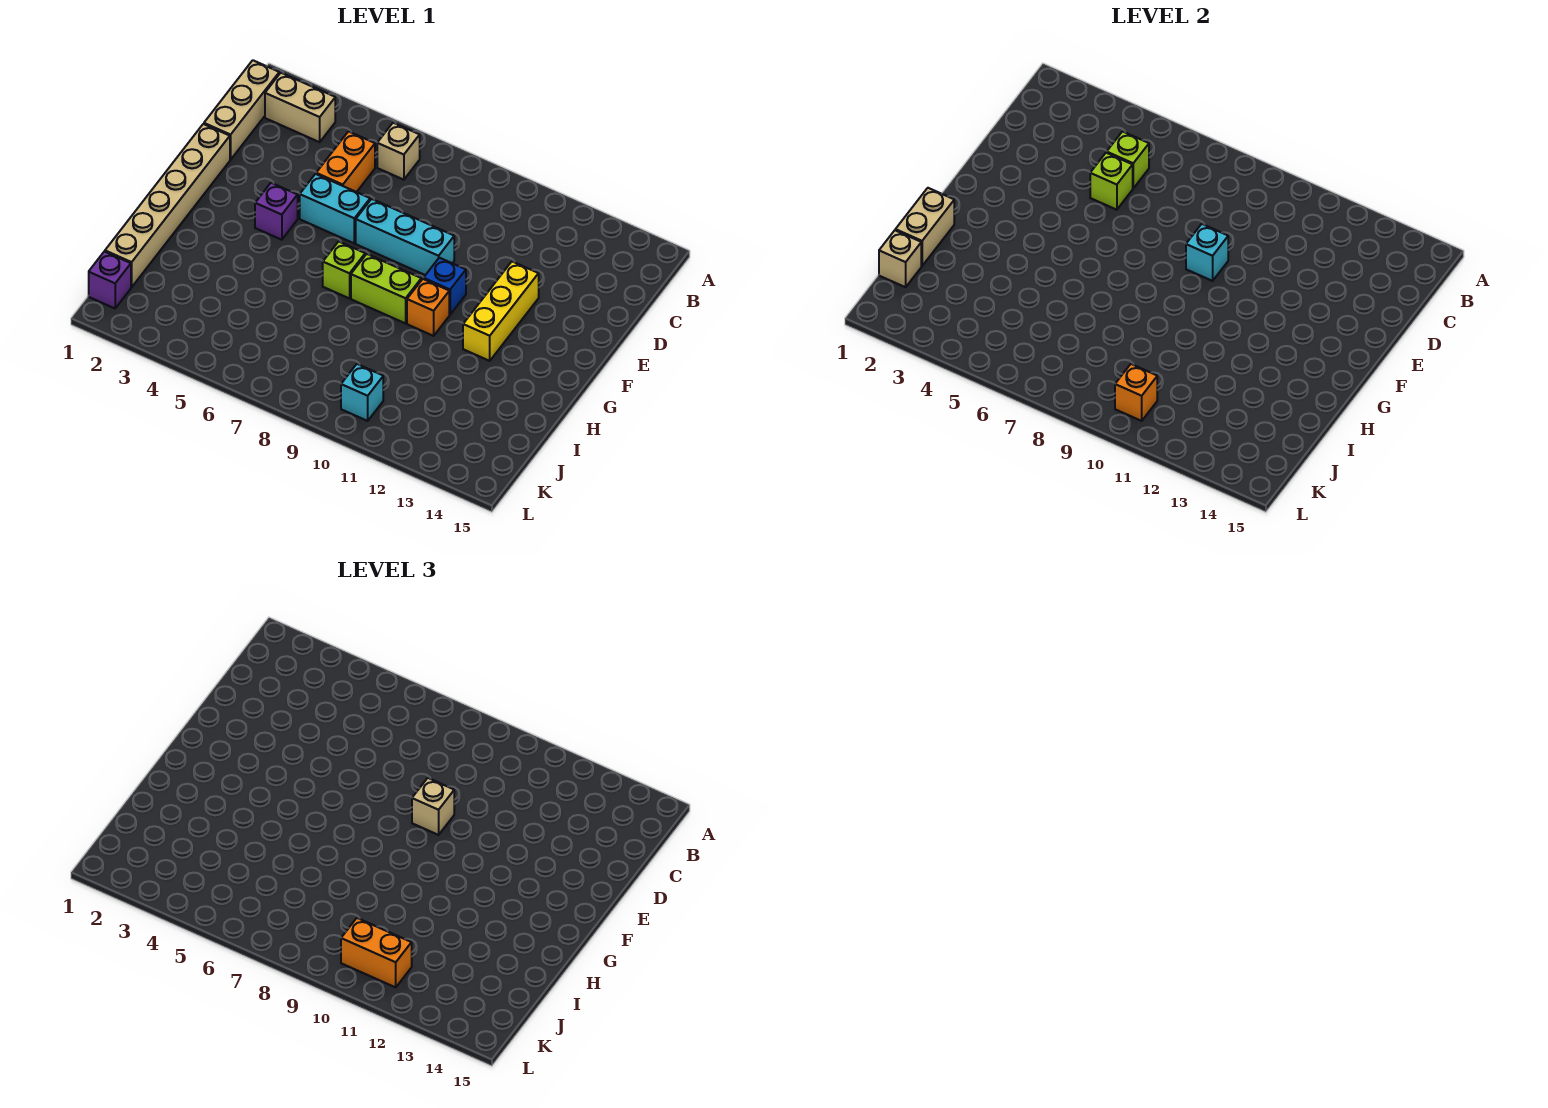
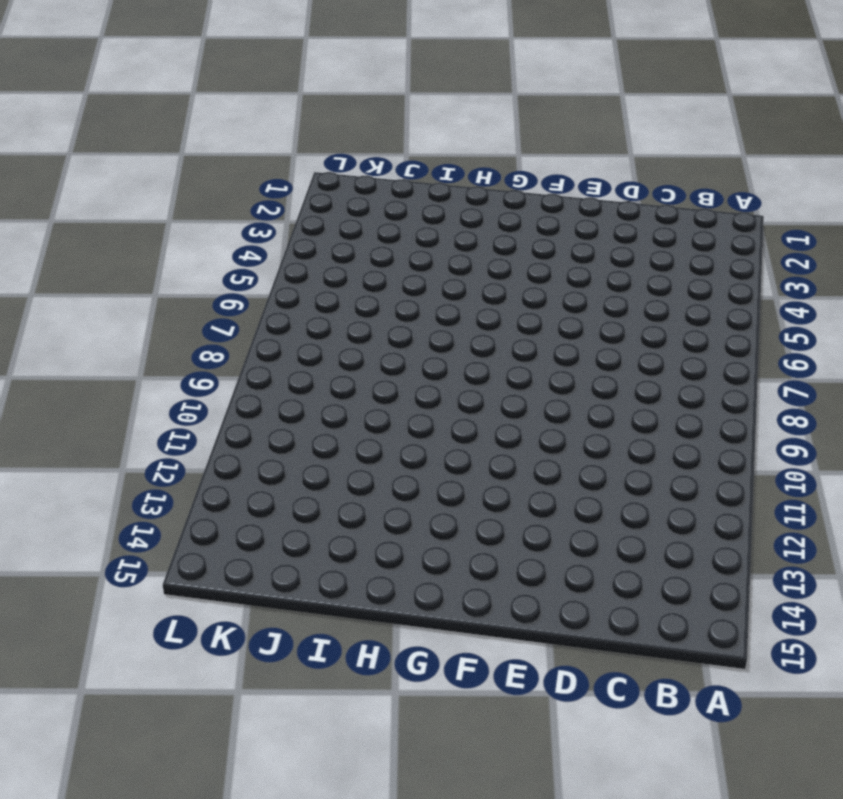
none -> tan 1x3 brick [204,60,279,160]
none -> tan 1x2 brick [265,73,335,142]
none -> tan 1x1 brick [377,123,420,180]

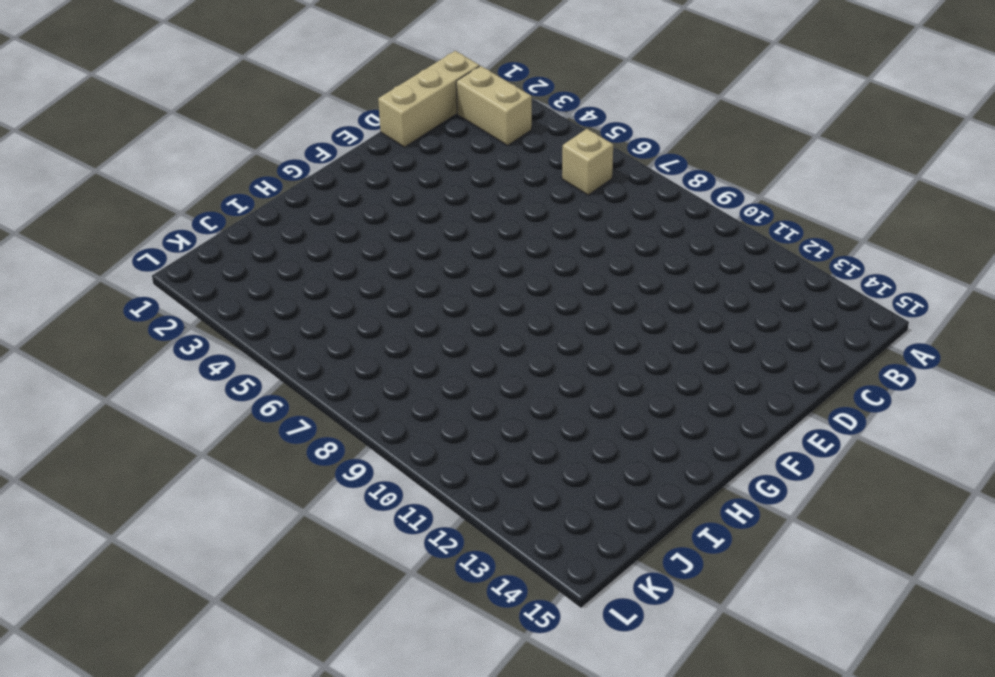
none -> orange 1x2 brick [316,132,375,192]
none -> tan 1x6 brick [105,124,230,287]
none -> cyan 1x2 brick [300,174,370,243]

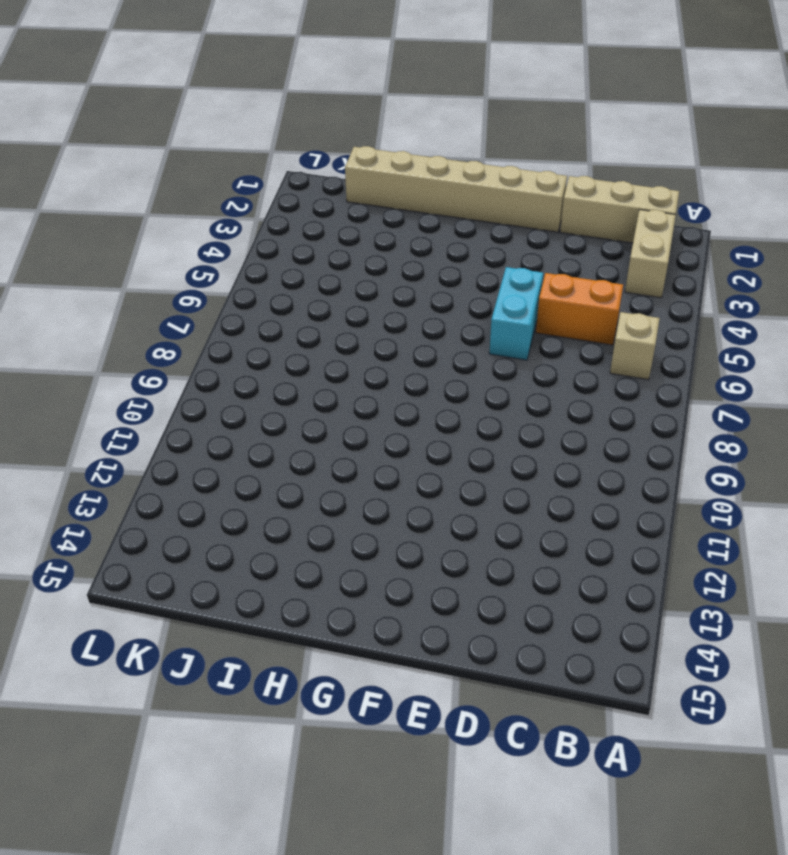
none -> cyan 1x3 brick [356,199,454,275]
none -> yellow 1x3 brick [463,262,539,361]
none -> purple 1x1 brick [255,183,298,240]

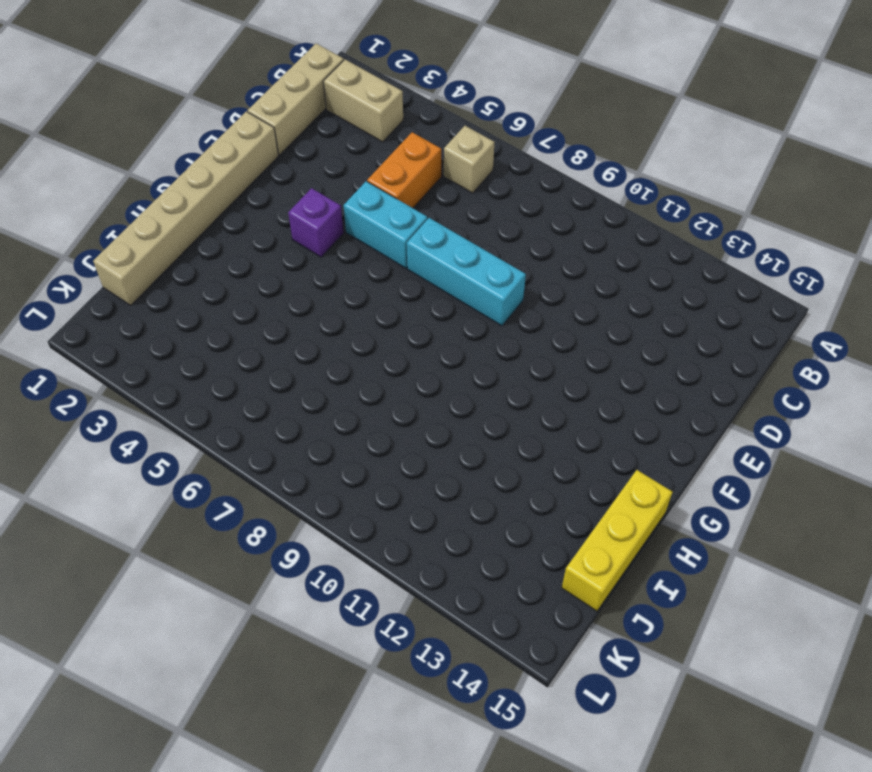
yellow 1x3 brick [562,470,672,611] -> yellow 1x3 brick moved to [463,262,539,361]
none -> blue 1x1 brick [423,258,466,315]
none -> lime 1x1 brick [323,241,365,298]
none -> lime 1x2 brick [351,254,421,323]

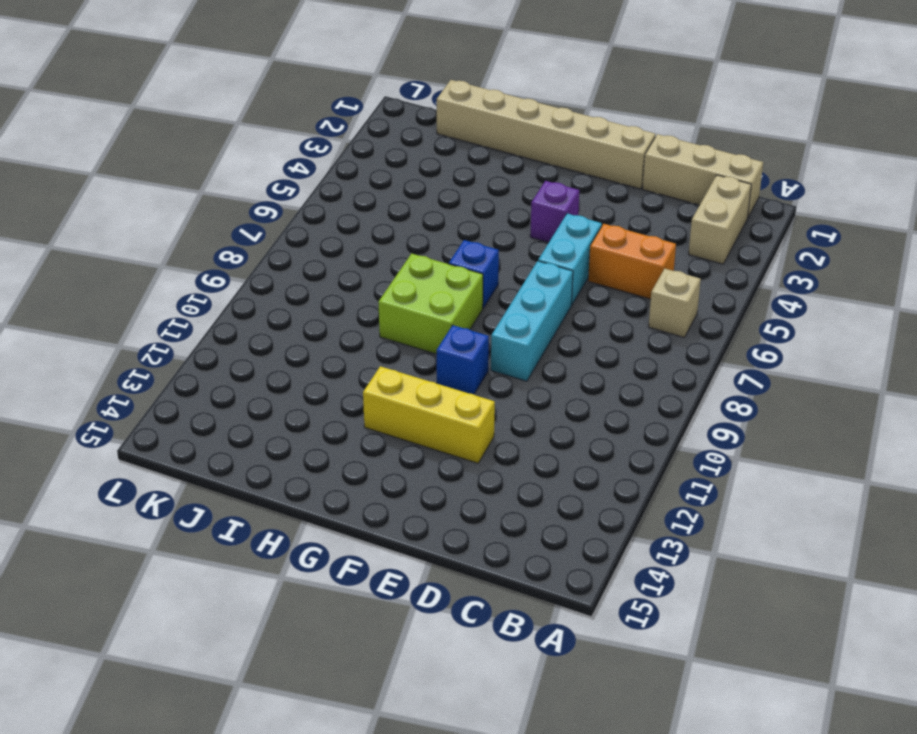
blue 1x1 brick [449,240,499,308] -> lime 1x1 brick [323,241,365,298]
lime 2x2 brick [378,253,483,354] -> lime 1x2 brick [351,254,421,323]
none -> orange 1x1 brick [407,279,449,336]
none -> purple 1x1 brick [89,251,131,308]
none -> cyan 1x1 brick [341,364,383,421]

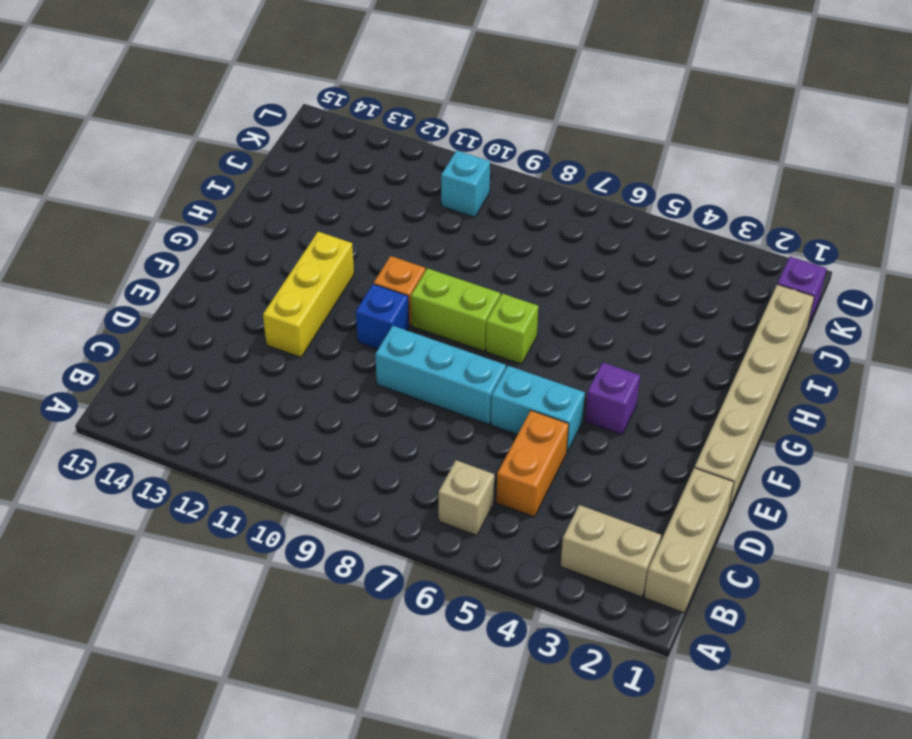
none -> lime 1x1 brick [1107,132,1149,188]
none -> lime 1x1 brick [1090,153,1133,210]
none -> cyan 1x1 brick [1186,224,1228,281]

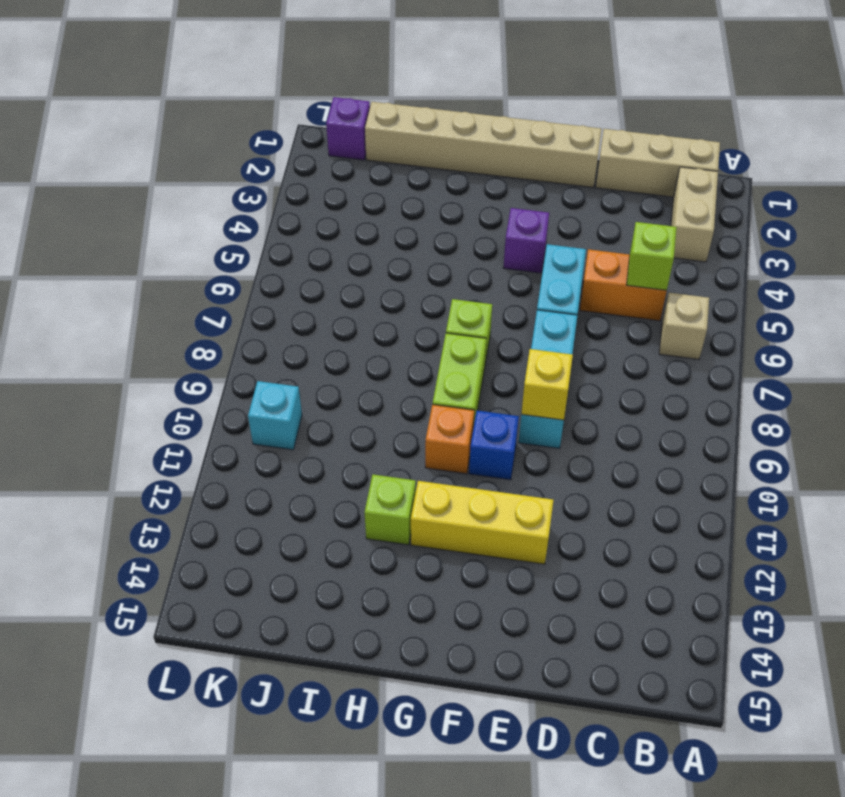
yellow 1x1 brick [521,349,573,420] -> cyan 1x1 brick [1186,224,1228,281]
lime 1x1 brick [365,475,416,545] -> lime 1x1 brick moved to [1090,153,1133,210]
none -> tan 1x2 brick [895,188,954,266]
none -> tan 1x1 brick [879,230,921,287]
none -> orange 1x1 brick [1115,364,1157,421]

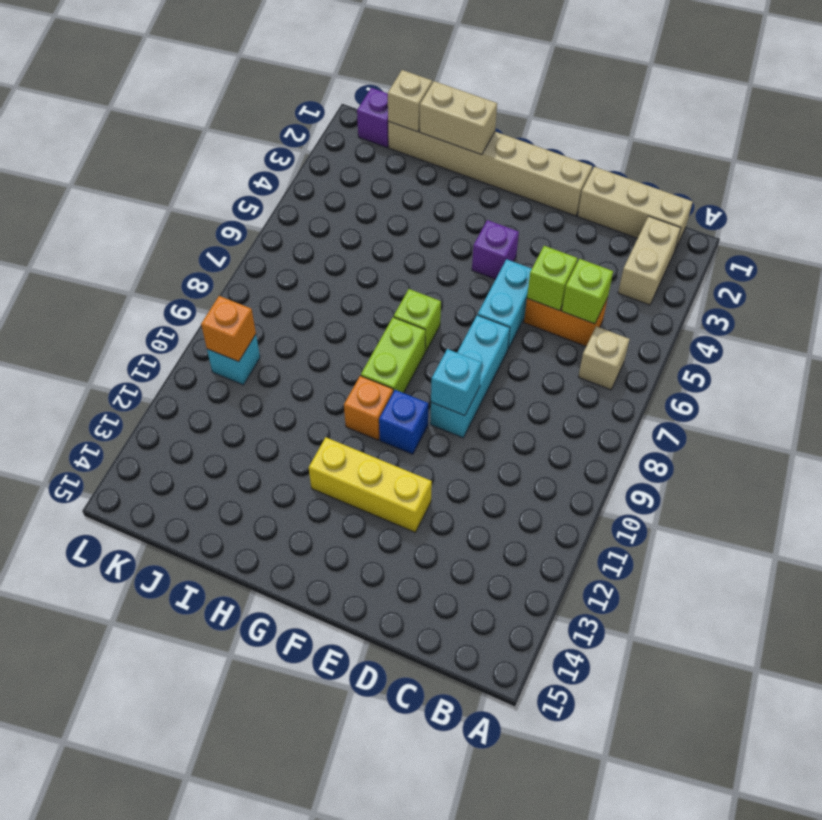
none -> tan 1x1 brick [412,778,454,835]
none -> orange 1x2 brick [341,918,412,987]

